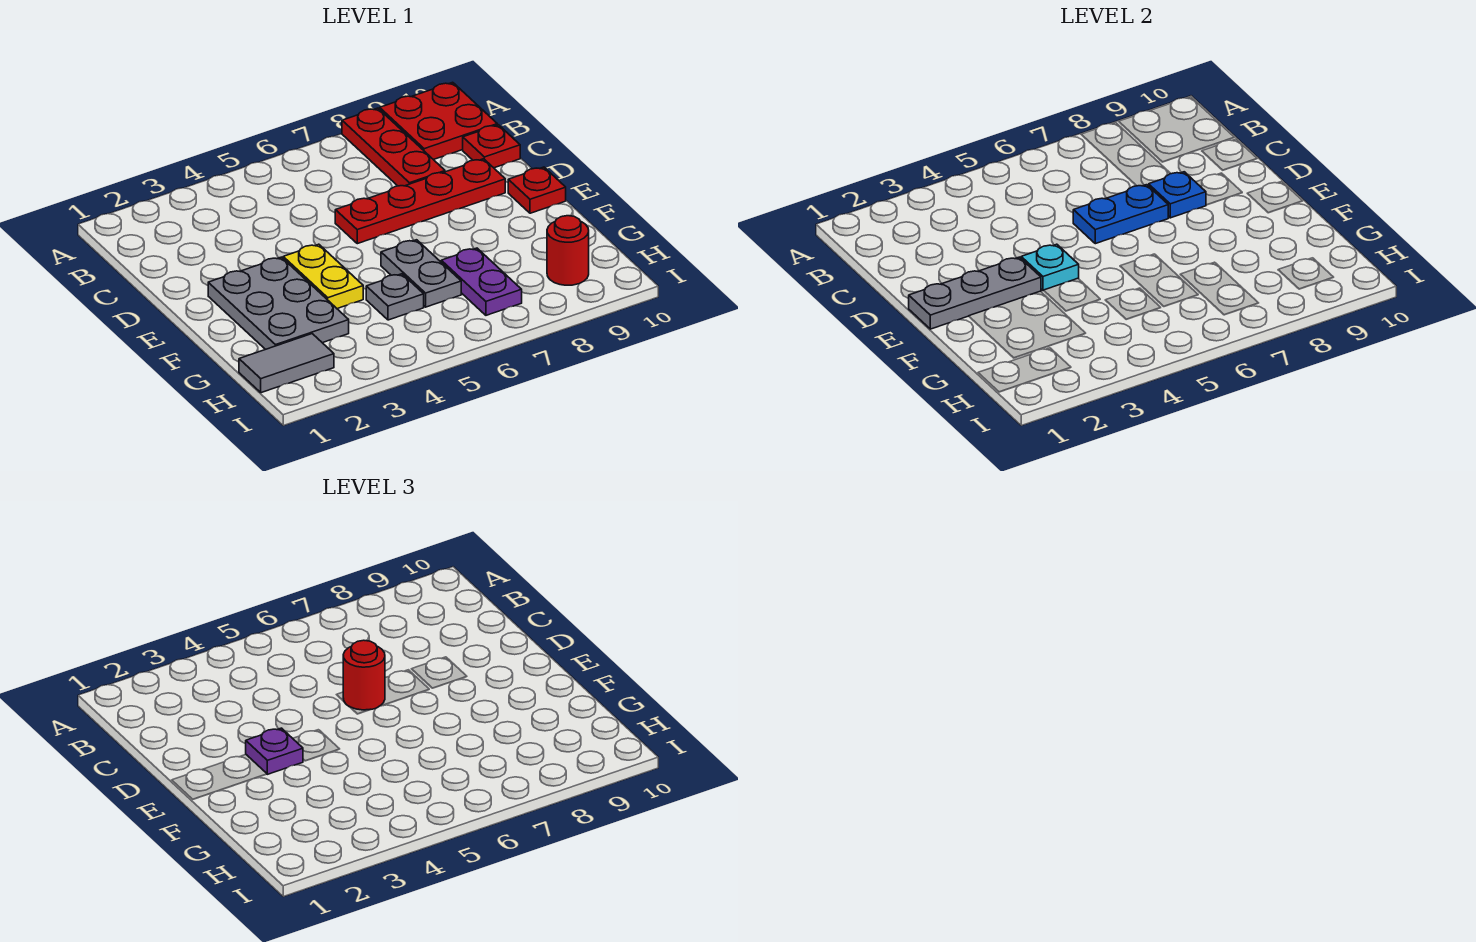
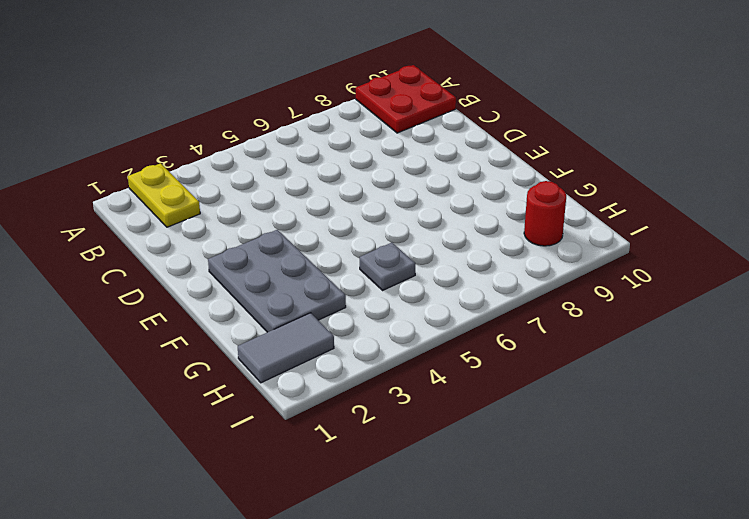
yellow 1x2 plate [128,163,200,227] -> yellow 1x2 plate moved to [283,244,363,309]
none -> red 1x3 plate [342,108,445,186]
none -> red 1x1 plate [463,125,520,168]
none -> red 1x4 plate [335,159,505,244]

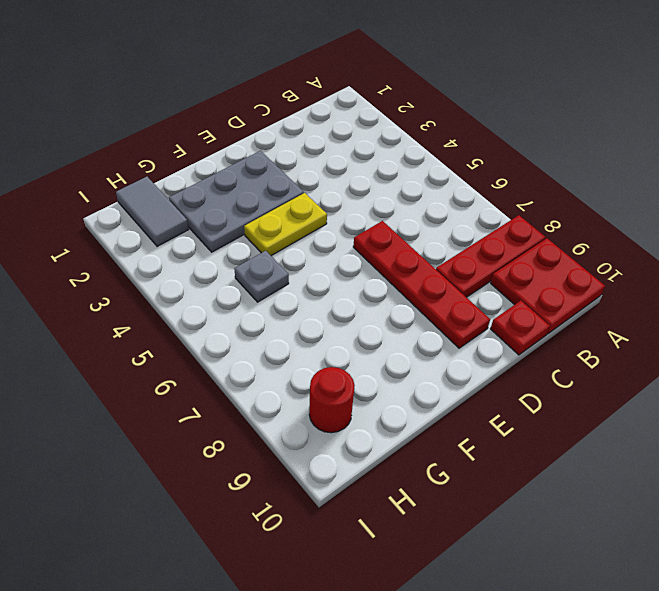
none -> red 1x1 plate [508,167,566,213]
none -> grey 1x2 plate [381,240,461,307]
none -> purple 1x2 plate [441,248,522,315]

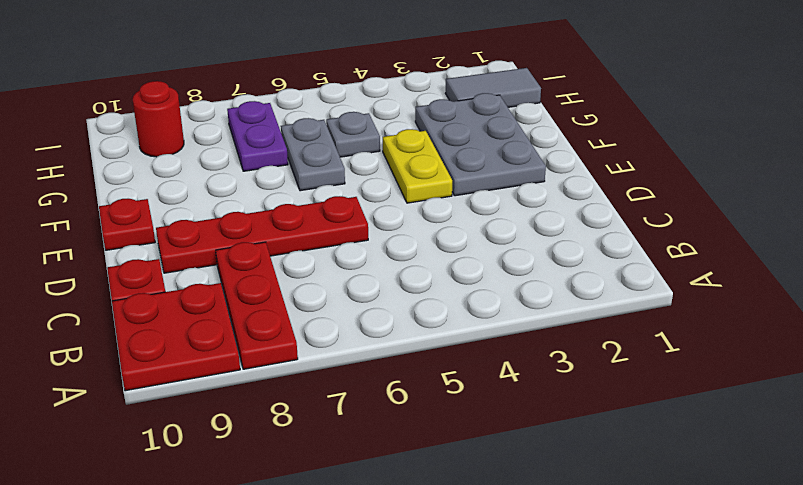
none -> blue 1x2 plate [1073,185,1168,244]
none -> blue 1x1 plate [1149,172,1206,218]
none -> grey 1x3 plate [909,257,1041,329]

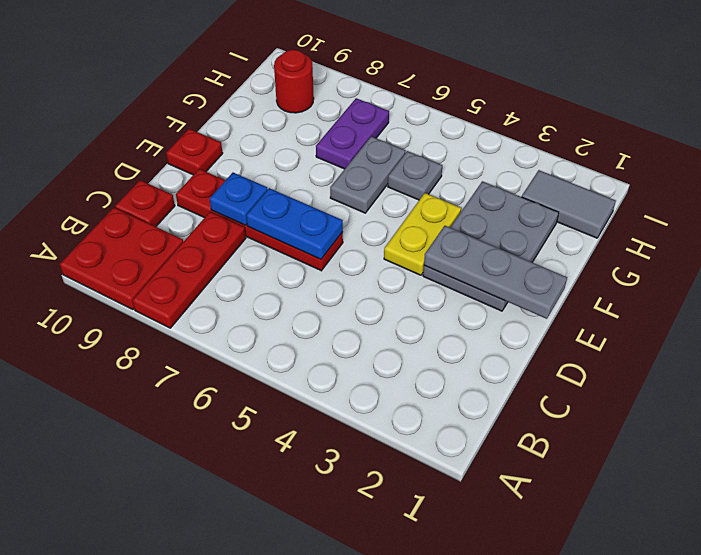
none -> cyan 1x1 plate [1021,244,1079,290]
none -> red 1x1 round brick [343,640,385,710]
none -> purple 1x1 plate [246,728,303,774]

